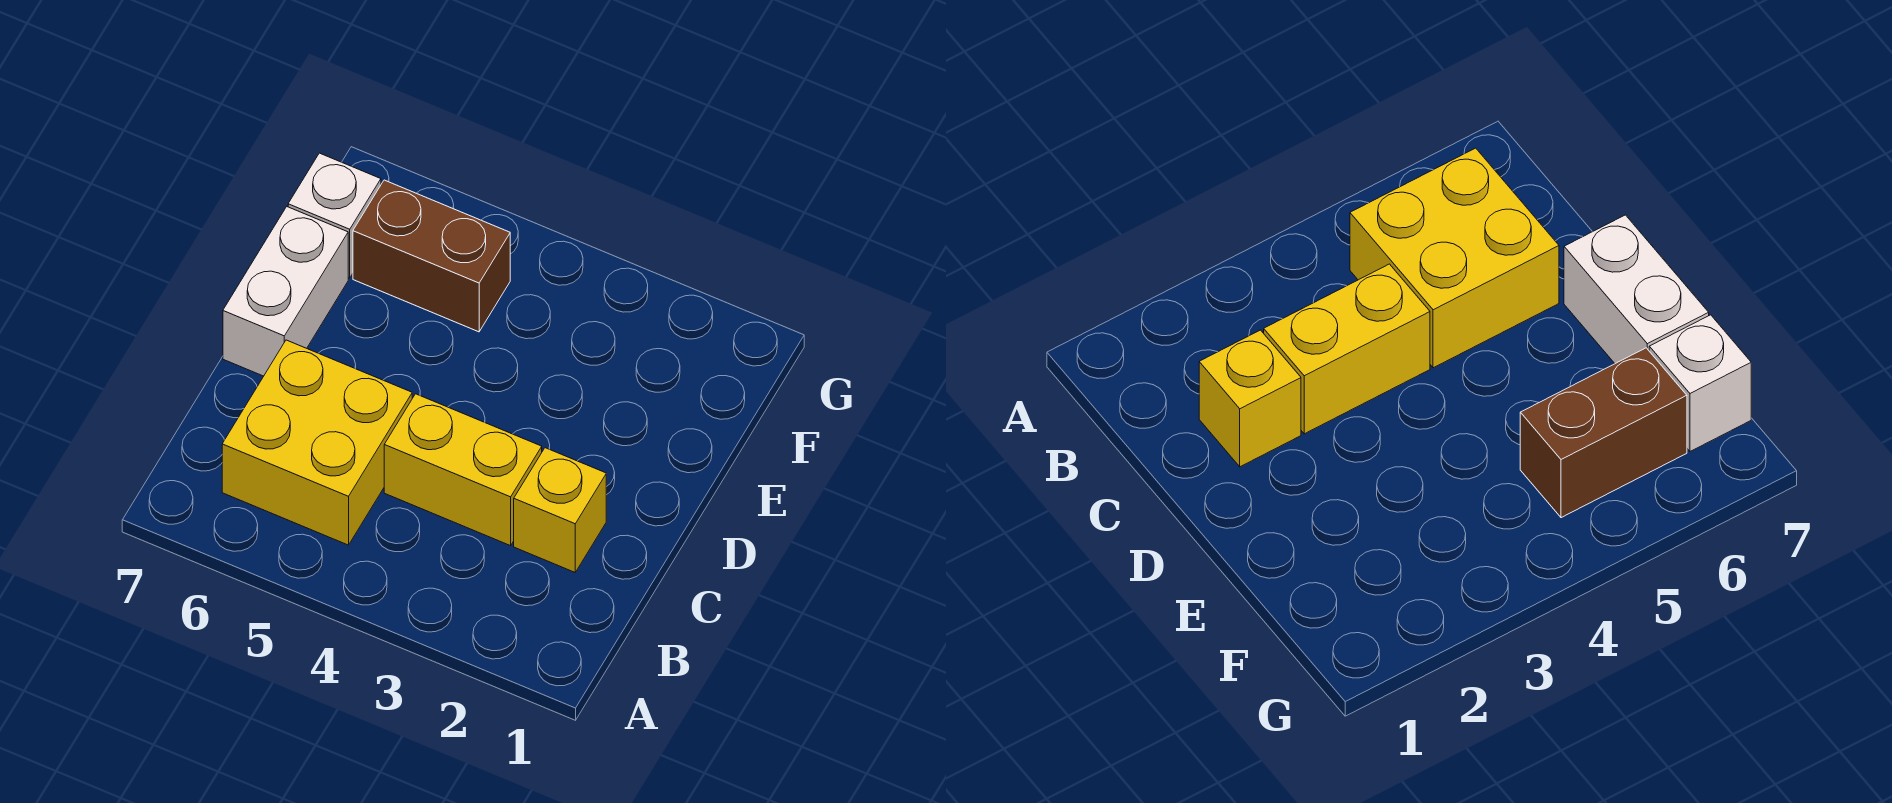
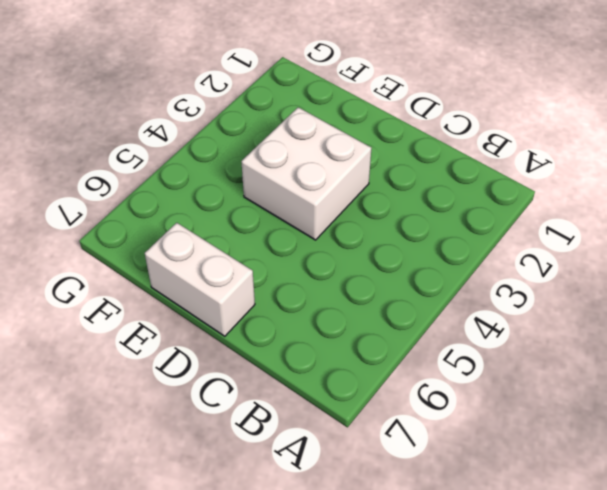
white 2x2 brick [241,107,371,240] -> none
none -> yellow 2x2 brick [222,340,412,545]
none -> yellow 1x1 brick [514,448,606,572]

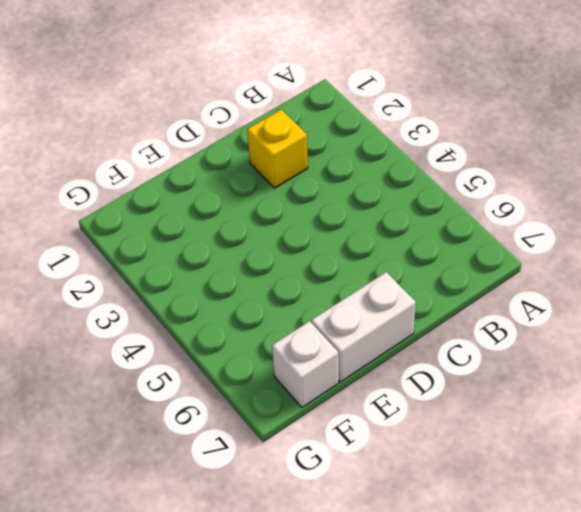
none -> yellow 2x2 brick [222,340,412,545]
none -> yellow 1x2 brick [384,394,542,546]

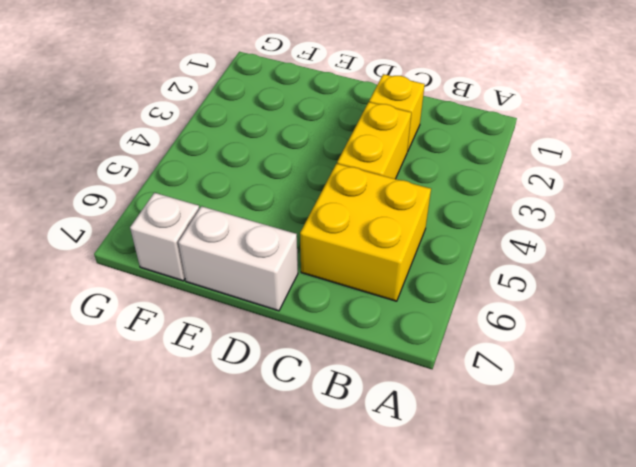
none -> brown 1x2 brick [353,180,510,332]

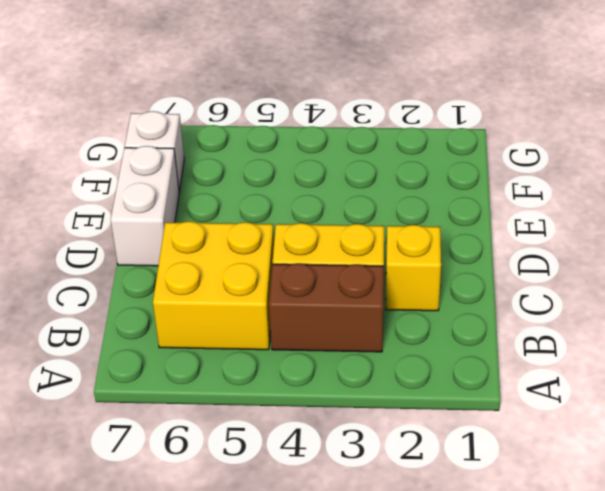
brown 1x2 brick [269,264,384,352] -> brown 1x2 brick moved to [353,180,510,332]

